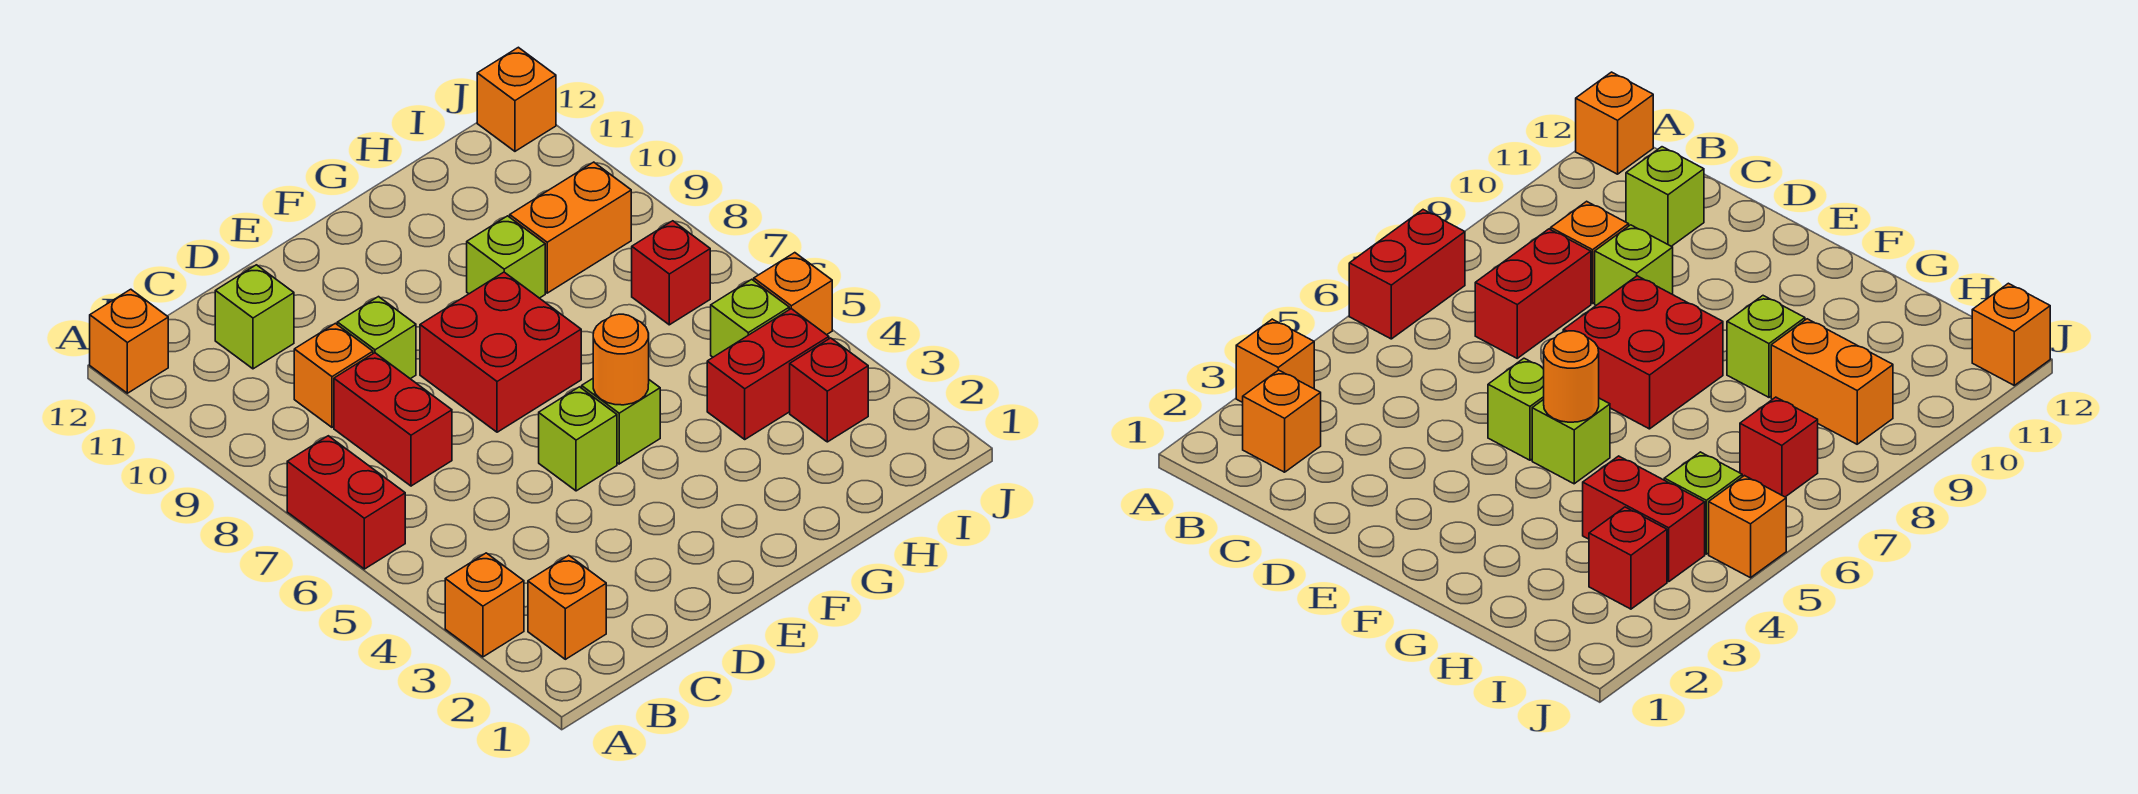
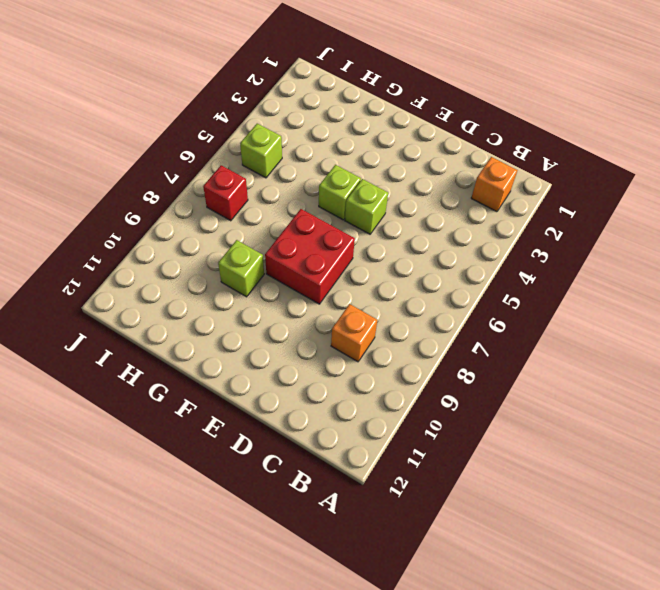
none -> orange 1x1 brick [445,553,524,657]
none -> red 1x2 brick [287,436,405,569]
none -> orange 1x1 brick [90,289,168,393]

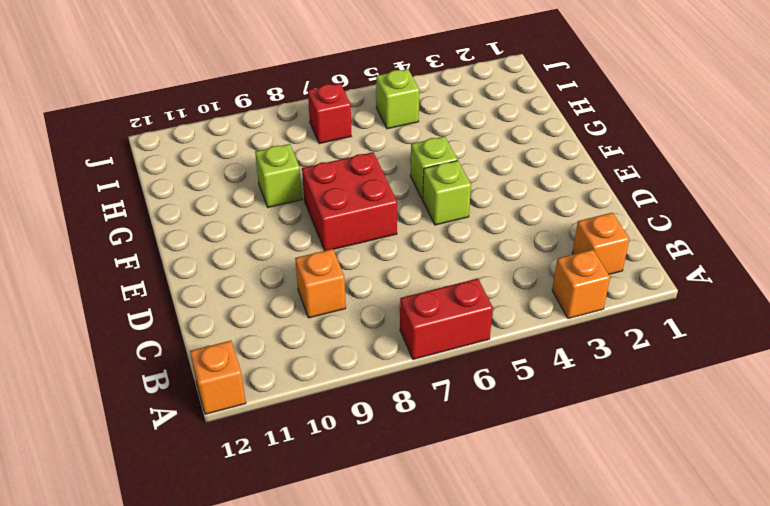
none -> red 1x2 brick [334,353,452,486]
none -> lime 1x1 brick [215,265,294,369]
none -> lime 1x1 brick [337,297,416,379]

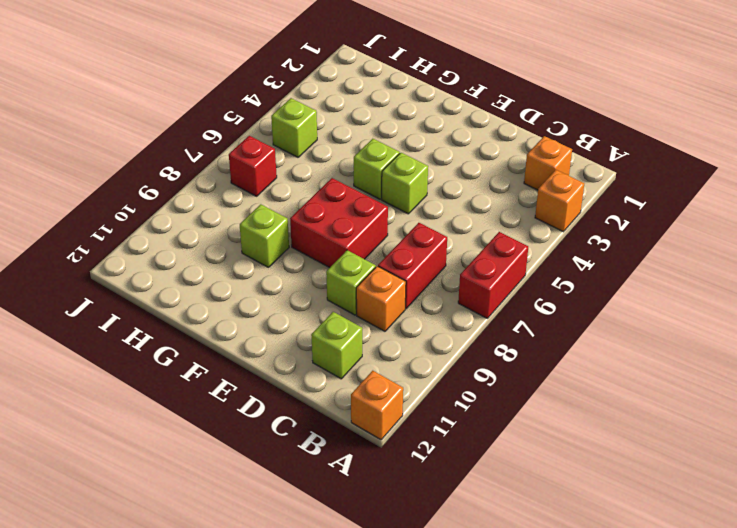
none -> red 1x2 brick [707,309,829,439]
none -> orange 1x2 brick [510,162,631,293]
none -> red 1x1 brick [790,338,868,442]

